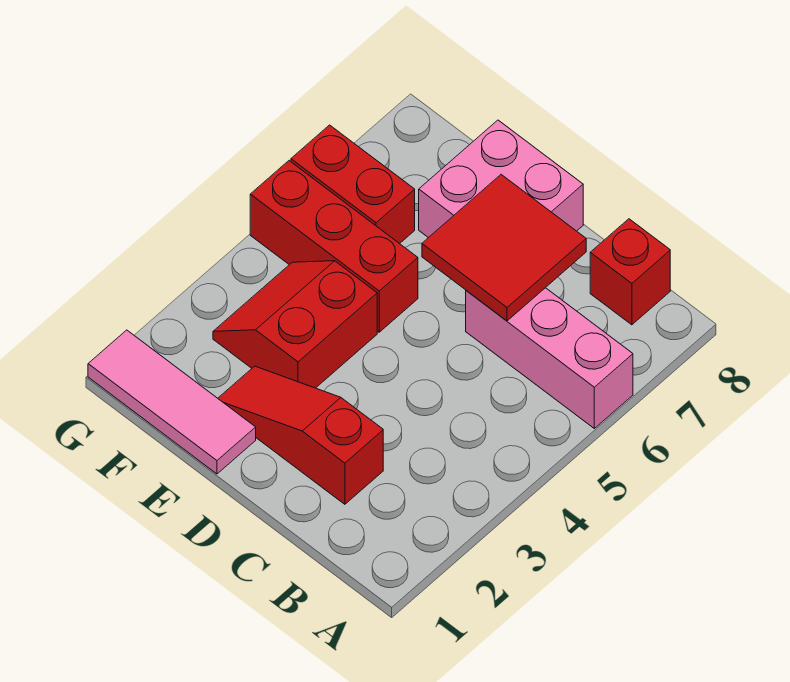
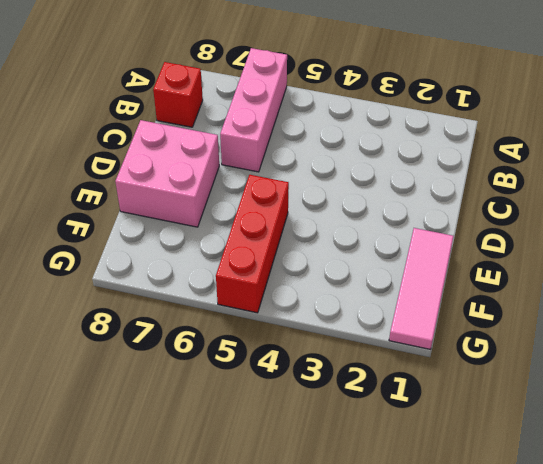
none -> red 1x3 slope [218,366,383,504]
none -> red 2x2 slope [213,261,377,388]

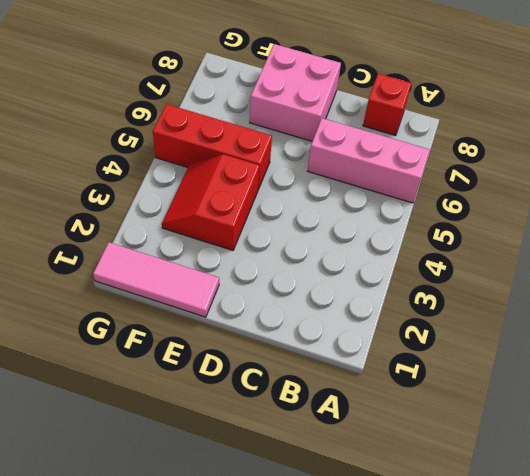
none -> red 1x3 slope [218,366,383,504]
none -> red 1x2 brick [291,125,415,244]

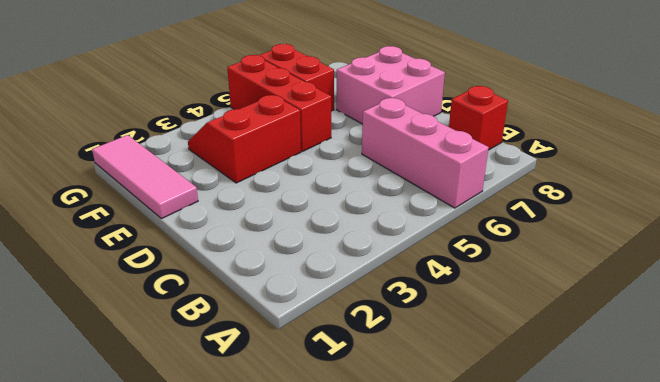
none -> red 1x3 slope [218,366,383,504]
none -> red 2x2 tile [422,175,586,321]

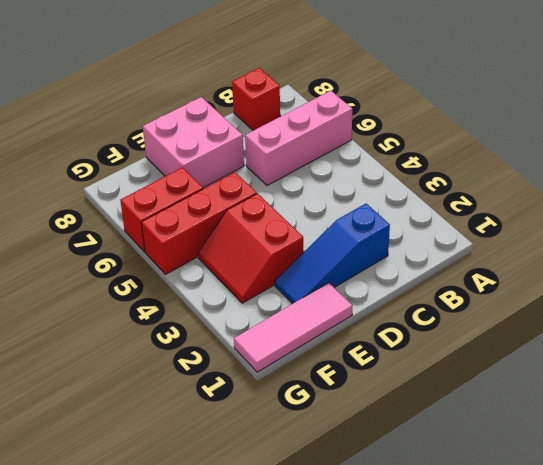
blue 1x3 slope [275,204,390,304] -> red 1x3 slope [218,366,383,504]
none -> red 2x2 tile [422,175,586,321]

